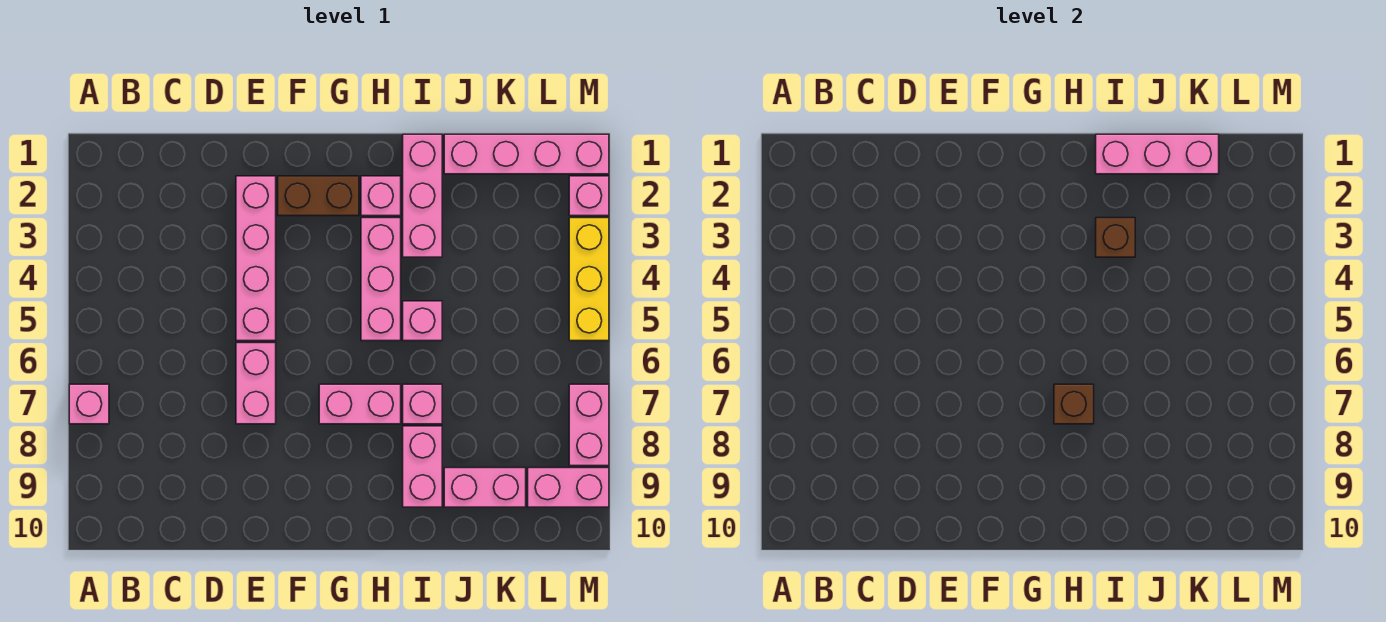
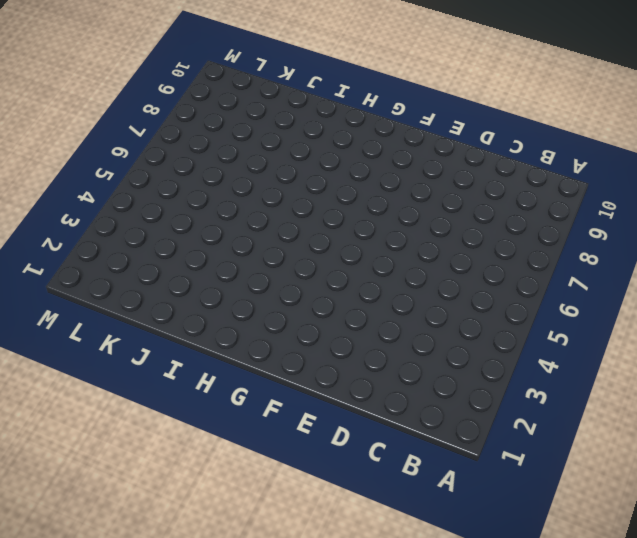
none -> pink 1x1 brick [69,384,109,424]
none -> pink 1x4 brick [236,176,276,341]
none -> pink 1x2 brick [236,343,276,424]

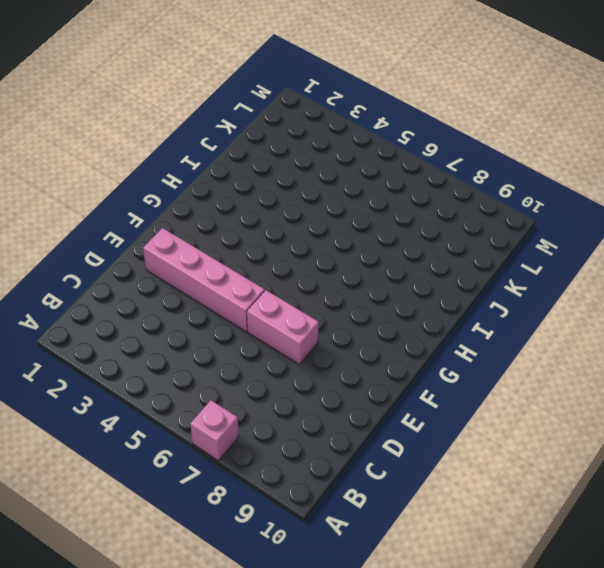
none -> brown 1x2 brick [278,176,359,216]
none -> pink 1x2 brick [319,384,401,424]
none -> pink 1x1 brick [361,176,401,216]

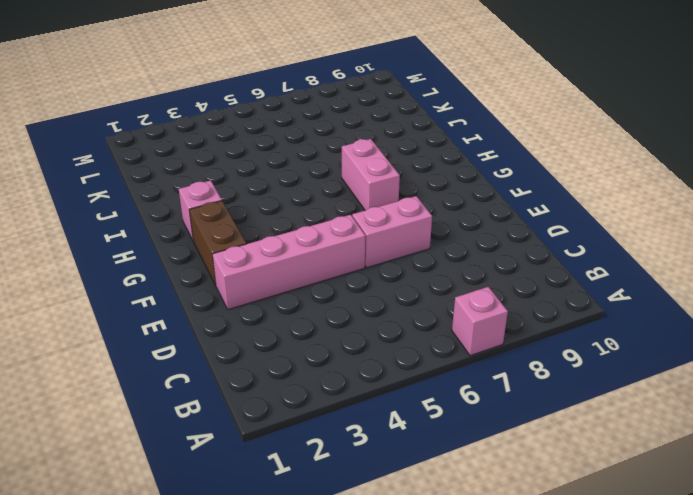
none -> pink 1x3 brick [361,218,401,341]
none -> pink 1x3 brick [403,134,442,257]
none -> pink 1x1 brick [403,301,442,341]

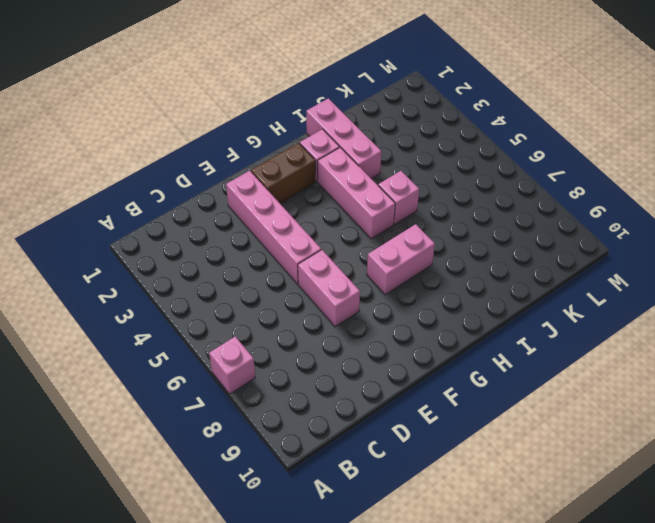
none -> pink 1x1 brick [403,384,442,424]
none -> pink 1x2 brick [403,426,442,507]
none -> pink 1x4 brick [444,134,609,174]

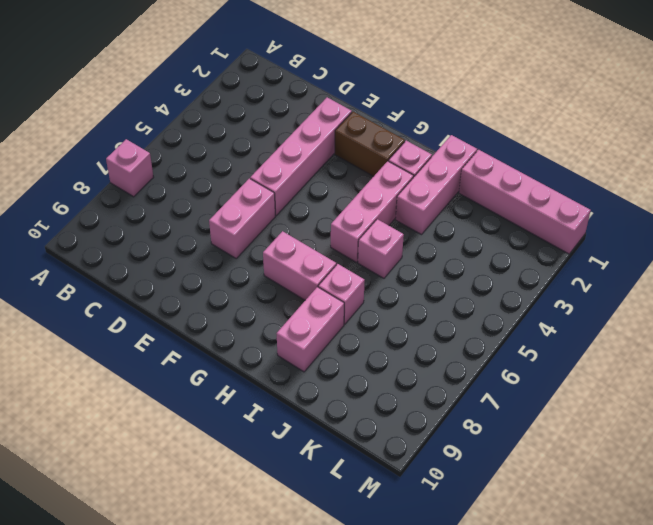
none -> pink 1x2 brick [444,468,526,507]
none -> pink 1x2 brick [528,468,609,507]
none -> pink 1x1 brick [569,176,609,216]

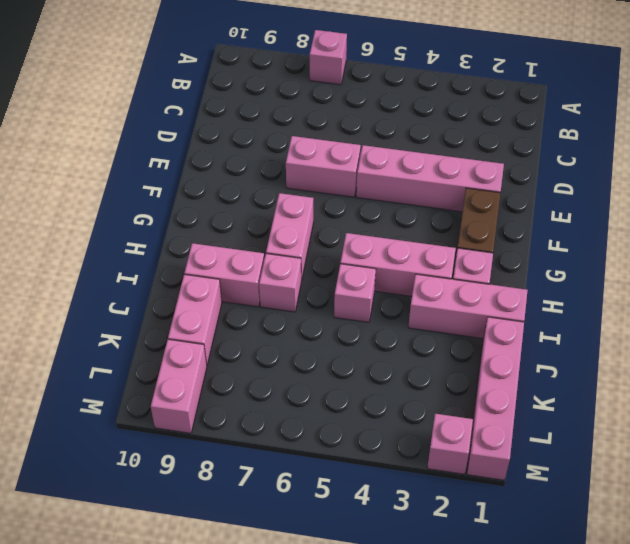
none -> yellow 1x3 brick [569,218,609,341]
none -> pink 1x2 brick [569,384,609,466]
none -> brown 1x1 brick [1054,384,1094,424]

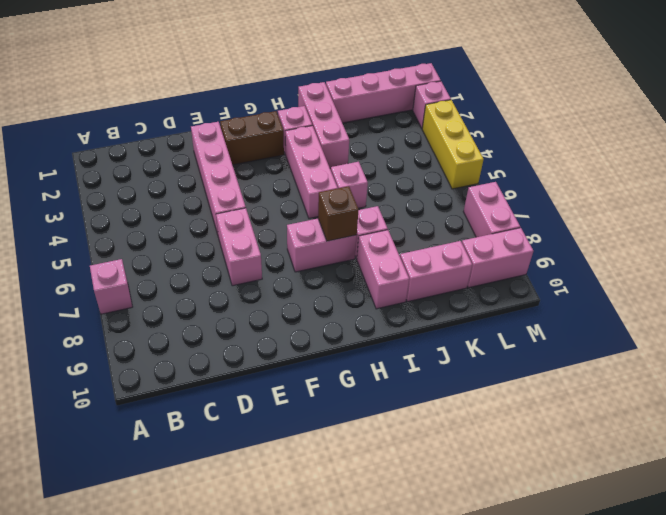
none -> pink 1x3 brick [1096,134,1219,174]
none -> brown 1x1 brick [1096,218,1135,257]

